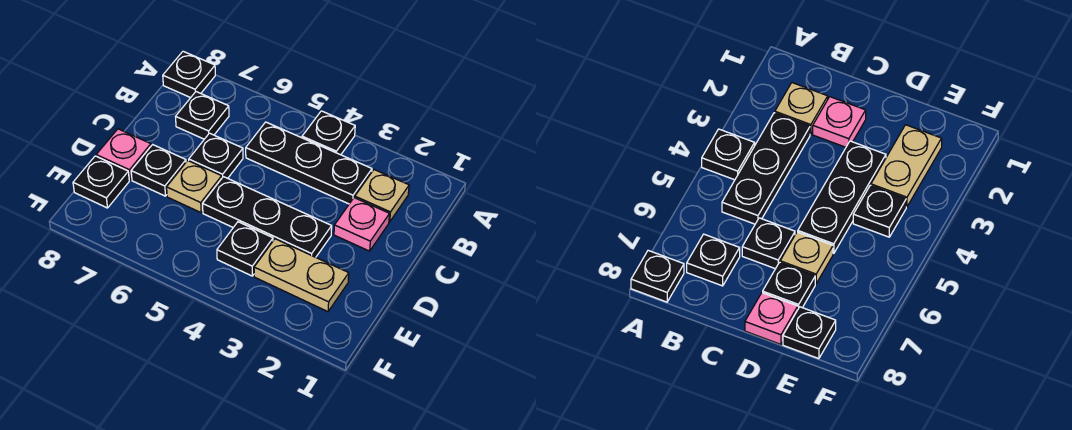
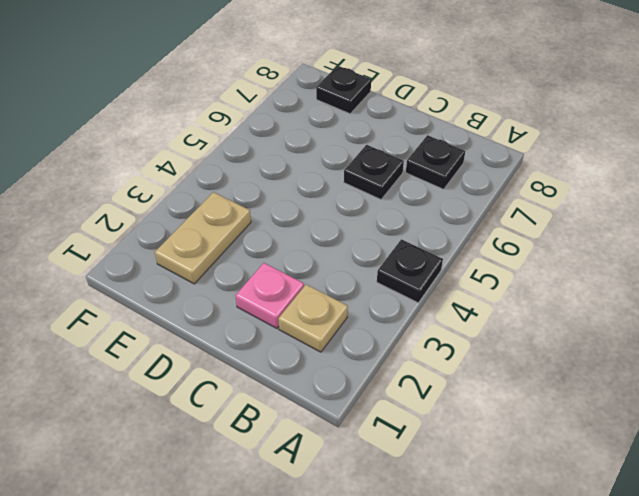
none -> black 1x1 plate [163,51,215,98]
none -> black 1x3 plate [246,122,372,204]
none -> black 1x3 plate [203,177,332,257]

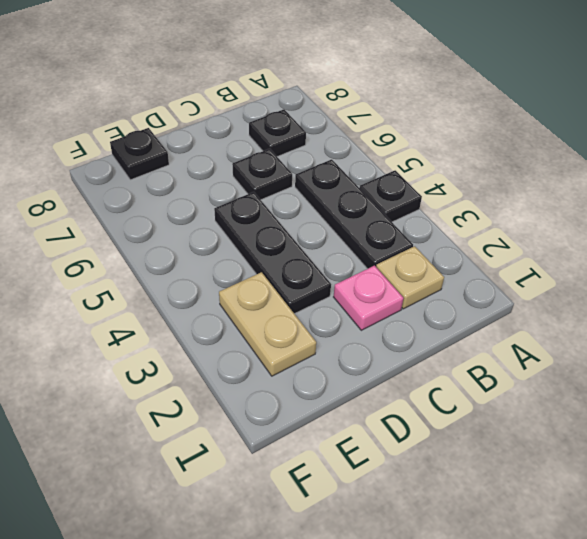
none -> black 1x1 plate [163,51,215,98]
none -> tan 1x1 plate [167,161,222,213]
none -> black 1x1 plate [131,145,186,196]

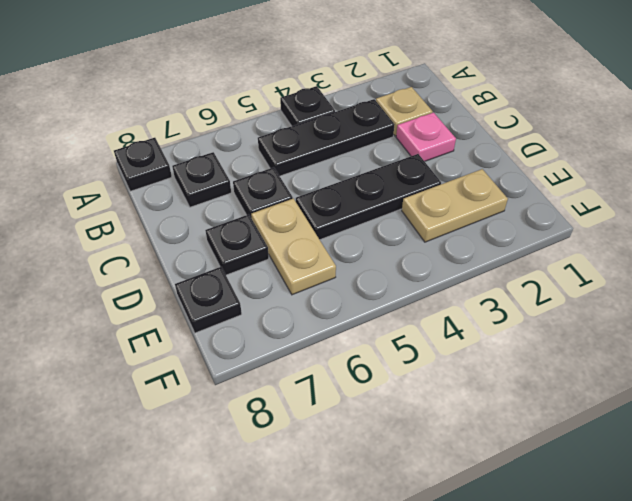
tan 1x2 plate [251,198,336,295] -> tan 1x1 plate [167,161,222,213]
none -> pink 1x1 plate [96,129,151,180]
none -> black 1x1 plate [217,222,273,276]

